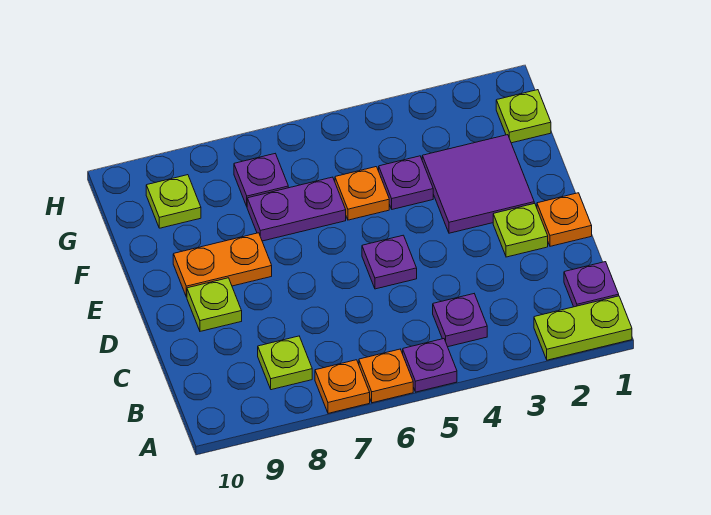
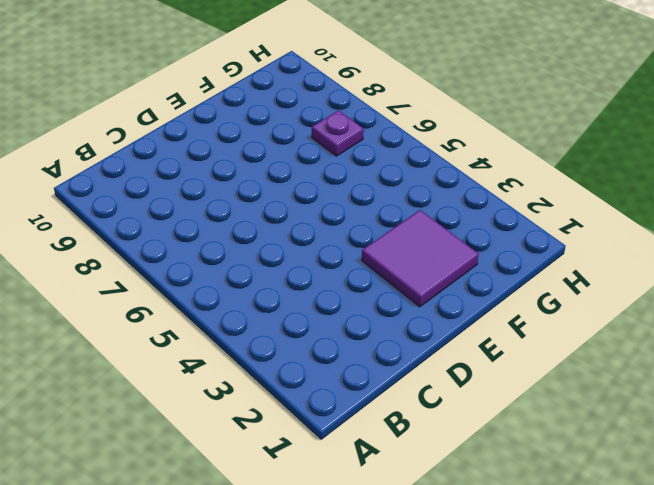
none -> lime 1x2 plate [534,296,632,360]
none -> purple 1x1 plate [403,339,457,392]
none -> orange 1x1 plate [359,349,413,403]

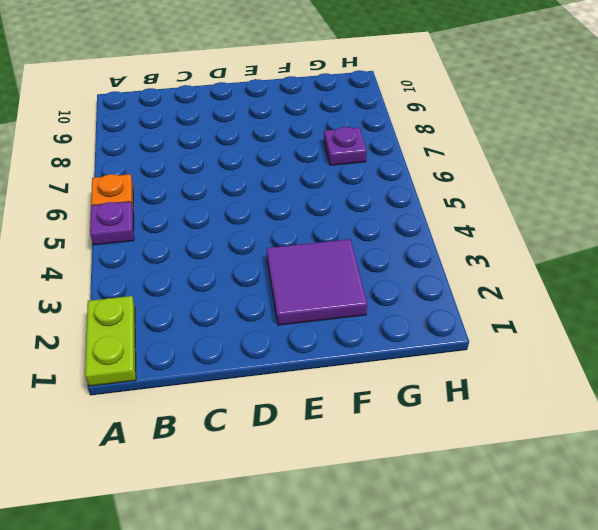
none -> orange 1x1 plate [315,360,370,413]
none -> purple 1x1 plate [564,262,619,307]
none -> purple 1x1 plate [433,294,487,347]

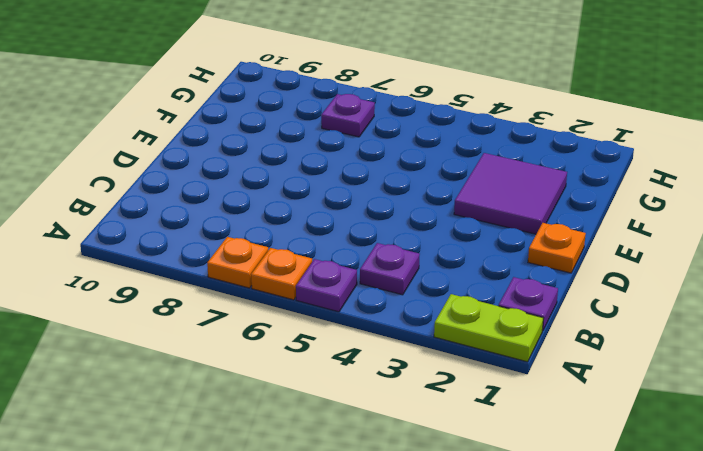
none -> lime 1x1 plate [258,336,312,390]
none -> lime 1x1 plate [493,203,548,257]
none -> purple 1x1 plate [362,235,417,289]

